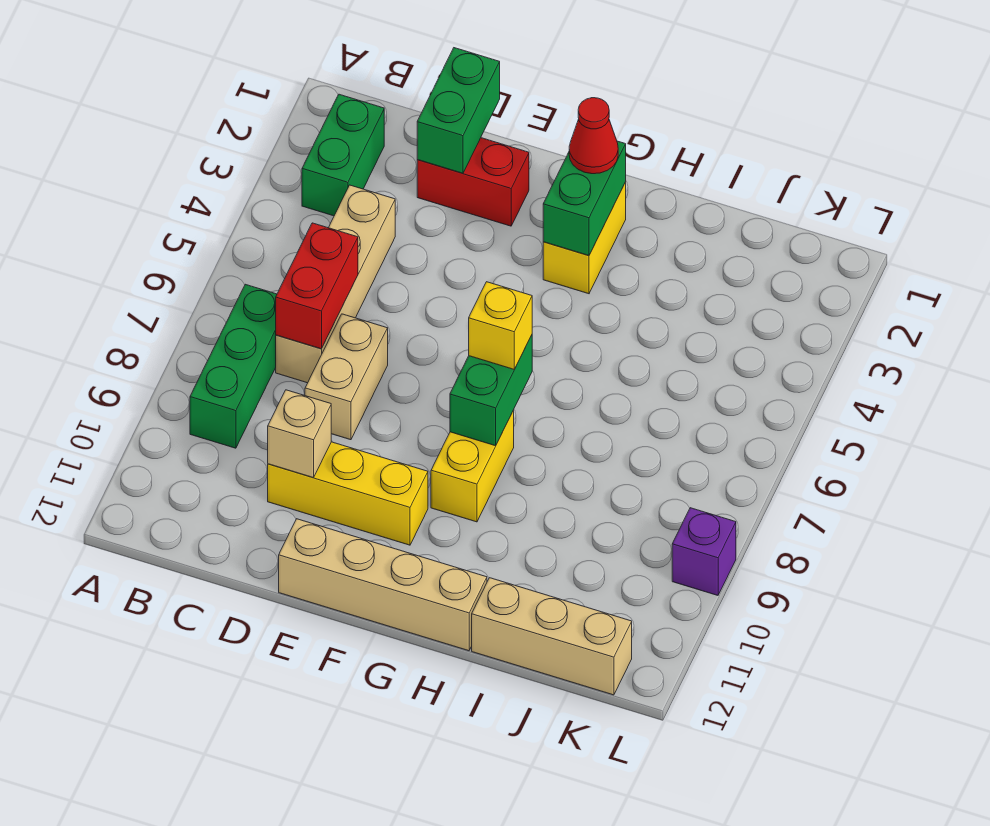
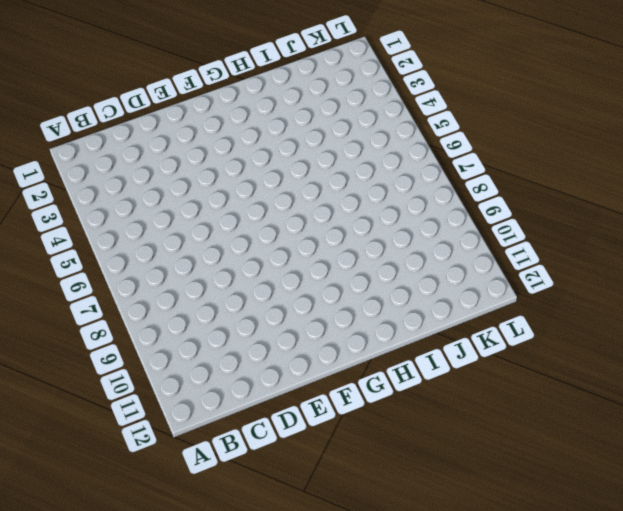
none -> green 1x2 brick [302,94,384,216]
none -> green 1x3 brick [190,284,277,448]
none -> tan 1x4 brick [276,185,395,383]

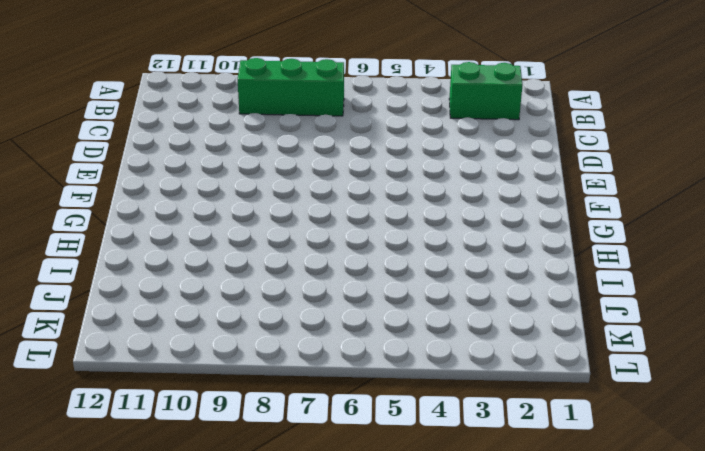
none -> tan 1x4 brick [276,185,395,383]
none -> red 1x2 brick [417,138,529,226]
none -> tan 1x2 brick [305,314,388,440]

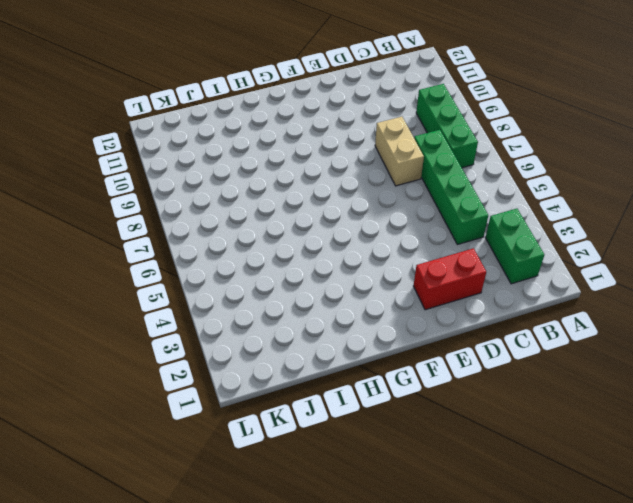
green 1x4 brick [414,130,488,245] -> tan 1x4 brick [276,185,395,383]
none -> yellow 1x3 brick [268,442,428,545]
none -> tan 1x4 brick [279,519,487,651]
none -> yellow 1x2 brick [543,182,626,294]

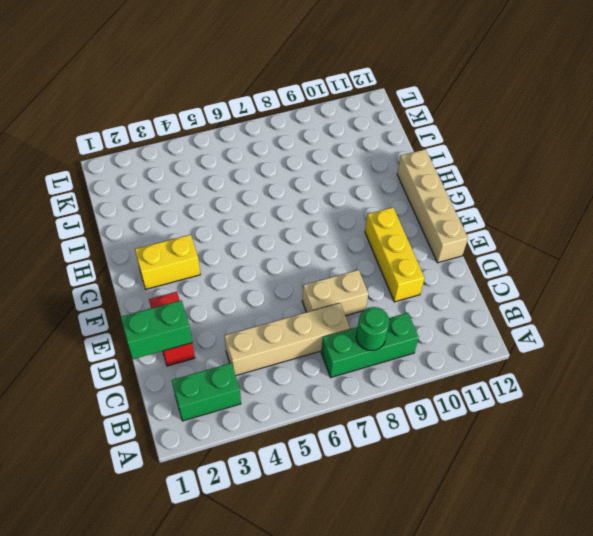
green 1x1 round brick [356,307,389,351] -> none
none -> yellow 1x2 brick [431,410,514,522]
none -> tan 1x3 brick [472,578,632,695]
none -> purple 1x1 brick [672,508,736,595]

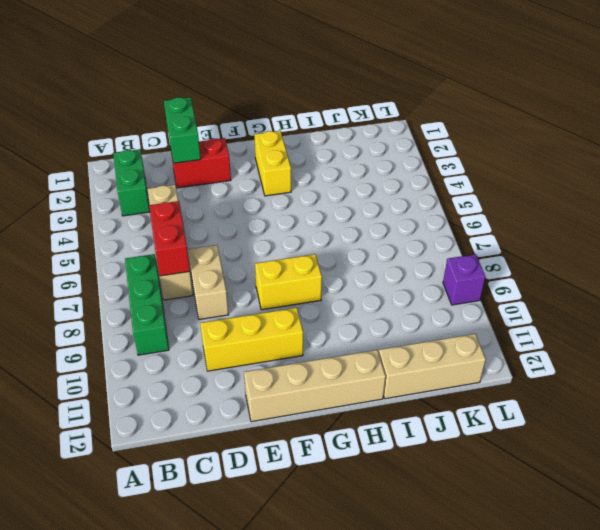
yellow 1x2 brick [255,254,322,310] -> yellow 1x2 brick turned to [431,410,514,522]
none -> tan 1x1 brick [268,390,331,478]
none -> green 1x2 brick [543,141,626,256]
none -> green 1x2 brick [450,335,532,446]

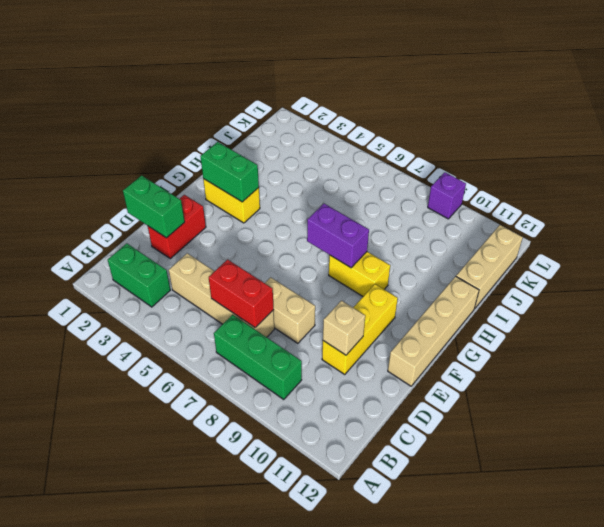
purple 1x2 brick [307,204,369,268] -> green 1x2 brick [450,335,532,446]
none -> red 1x1 cone [569,98,618,174]
none -> yellow 1x1 brick [469,282,532,369]

